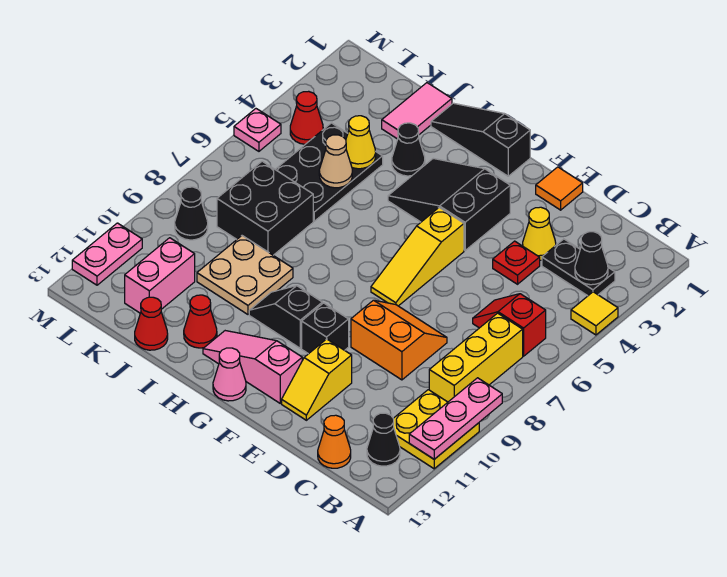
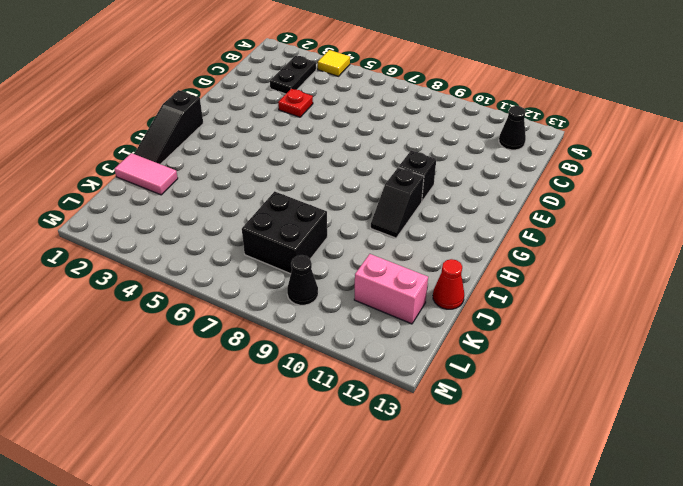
none -> yellow 2x2 plate [393,390,479,469]
none -> red 1x2 slope [473,294,546,356]
none -> yellow 1x3 brick [429,313,523,402]
none -> orange 1x1 cone [318,415,351,468]

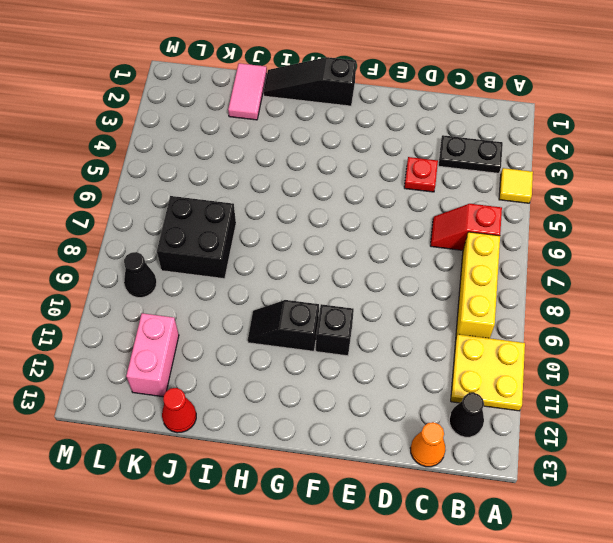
none -> yellow 1x1 cone [523,207,556,260]
none -> orange 2x2 slope [351,300,447,380]
none -> orange 1x1 tile [536,167,583,210]
none -> yellow 1x2 slope [282,339,352,420]

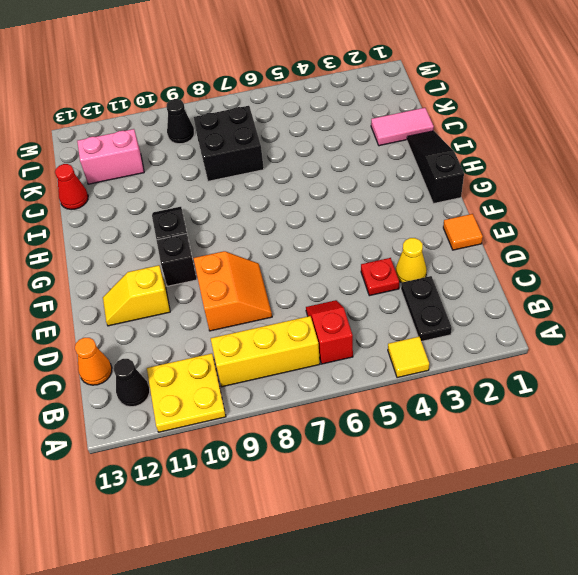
none -> black 2x3 slope [388,158,510,250]
none -> yellow 1x3 slope [371,208,464,306]
none -> pink 1x3 slope [203,331,302,403]
none -> pink 1x1 cone [213,348,246,401]

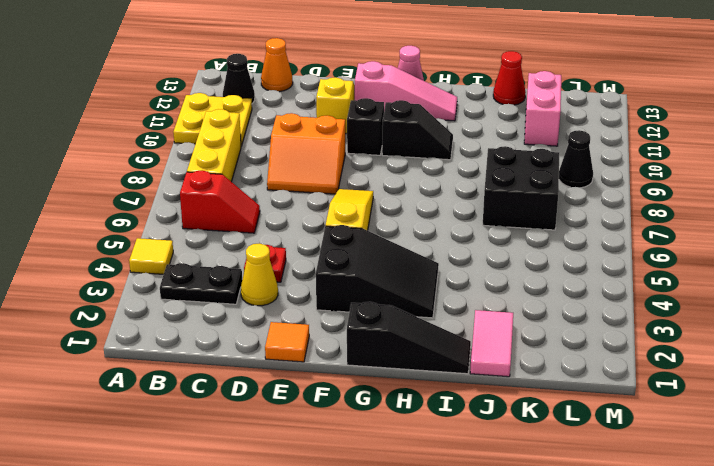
none -> black 1x1 cone [392,123,425,176]
none -> tan 2x2 plate [197,236,293,314]
none -> red 1x1 cone [184,295,217,348]
none -> black 2x3 plate [275,123,383,221]

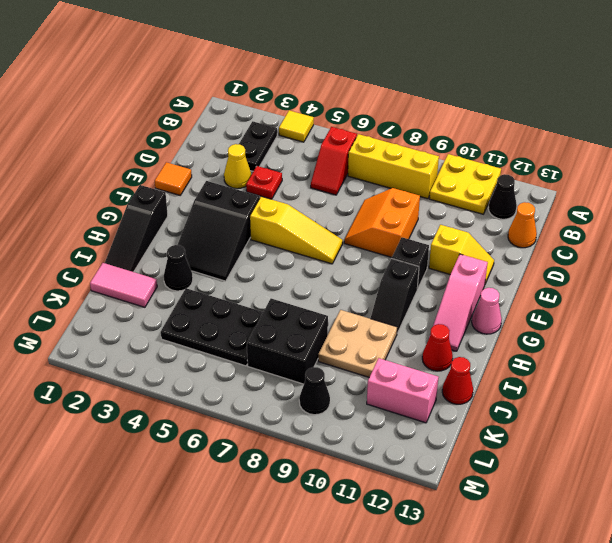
none -> red 1x1 cone [290,91,323,144]
none -> pink 1x1 plate [234,109,281,151]
none -> pink 1x2 plate [72,223,142,285]
none -> pink 1x3 plate [409,378,502,459]

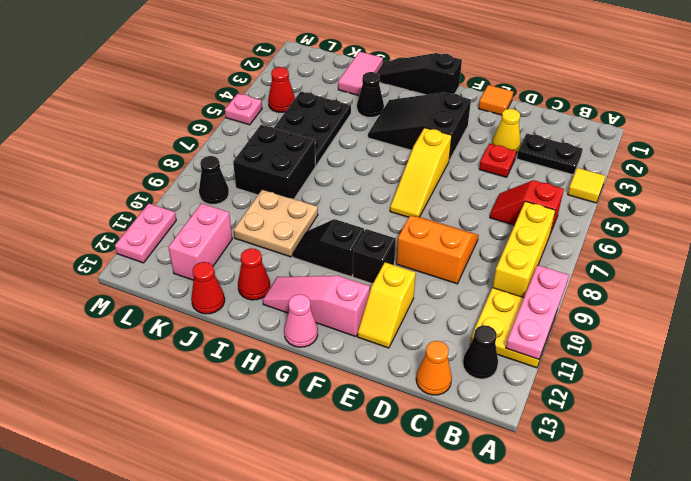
none -> black 1x1 cone [575,232,608,285]
none -> yellow 1x1 cone [346,116,376,169]
none -> tan 1x1 cone [319,135,352,188]

